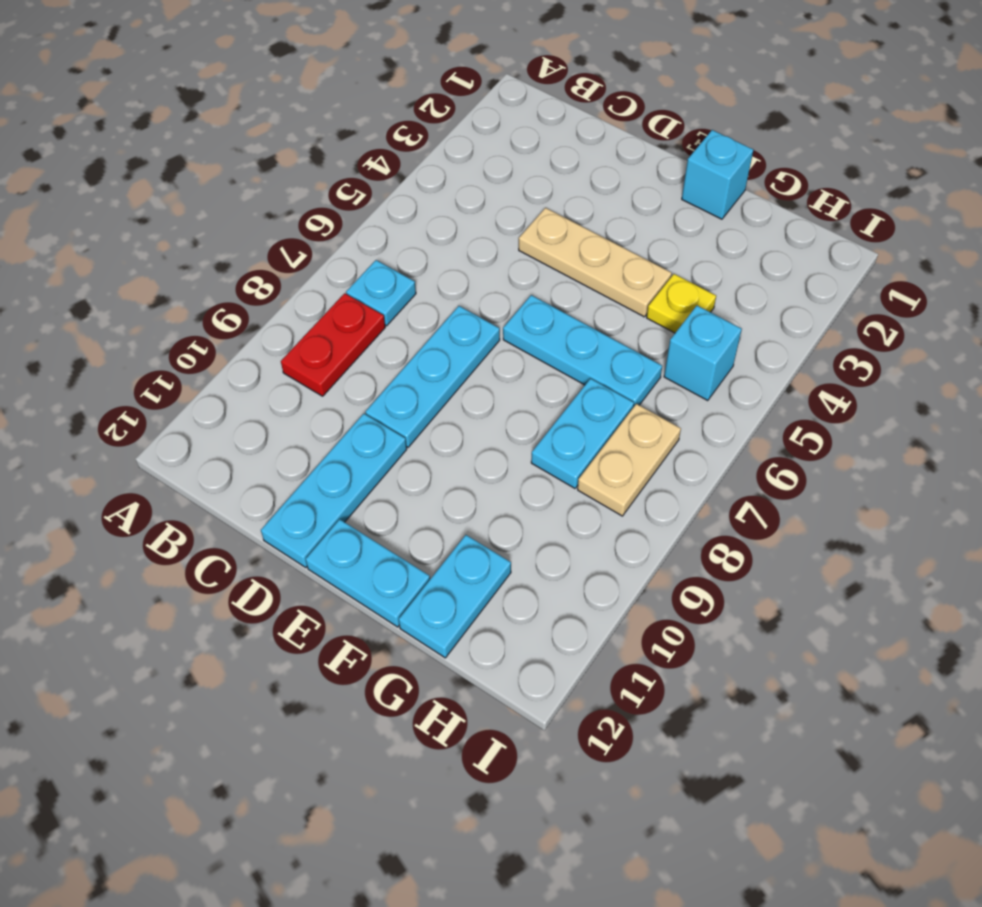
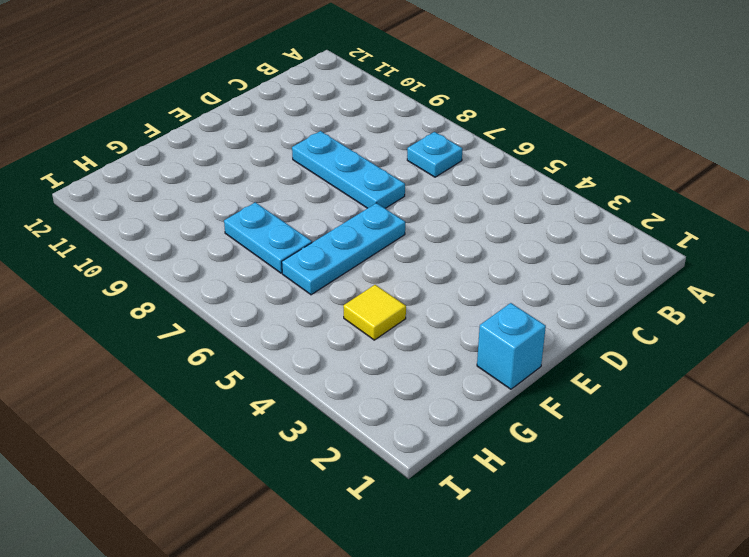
yellow 1x1 tile [343,285,406,340] -> yellow 1x1 plate [647,274,716,333]
none -> red 1x2 plate [281,293,385,396]
none -> tan 1x3 plate [519,208,672,317]
none -> cyan 1x3 plate [261,414,407,568]

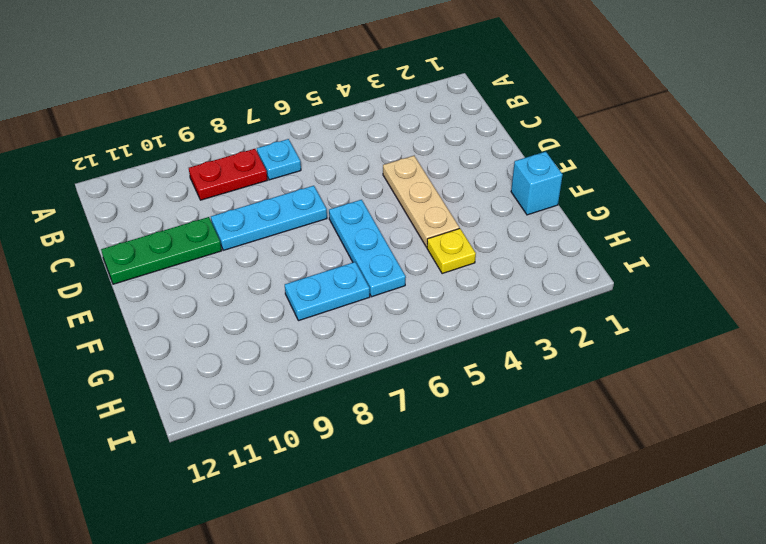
green 1x3 plate [101,217,222,284] -> cyan 1x3 plate [261,414,407,568]
none -> cyan 1x2 plate [306,519,430,627]
none -> cyan 1x2 plate [399,535,511,658]
none -> cyan 1x1 brick [664,306,742,401]

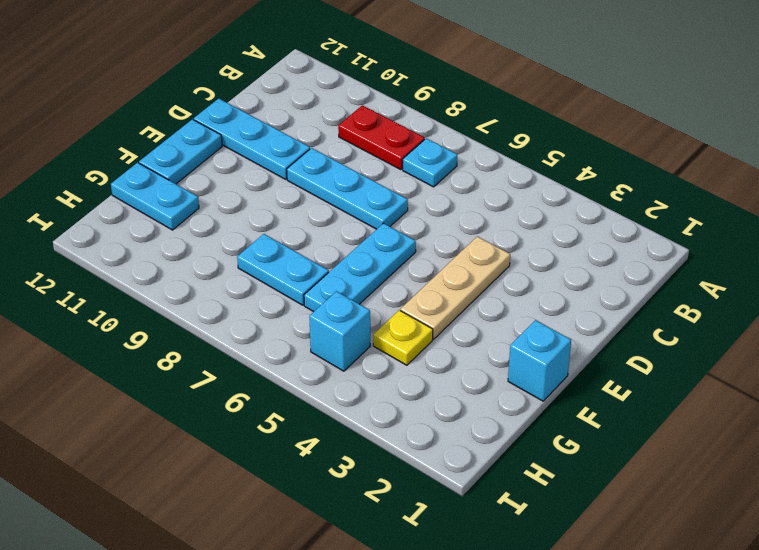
none -> tan 1x2 plate [578,404,681,516]

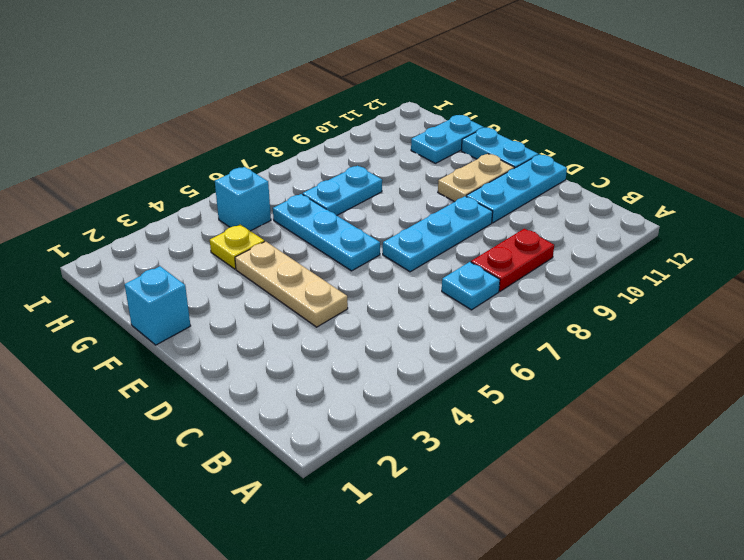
tan 1x2 plate [438,154,514,202] -> tan 1x2 plate moved to [578,404,681,516]

